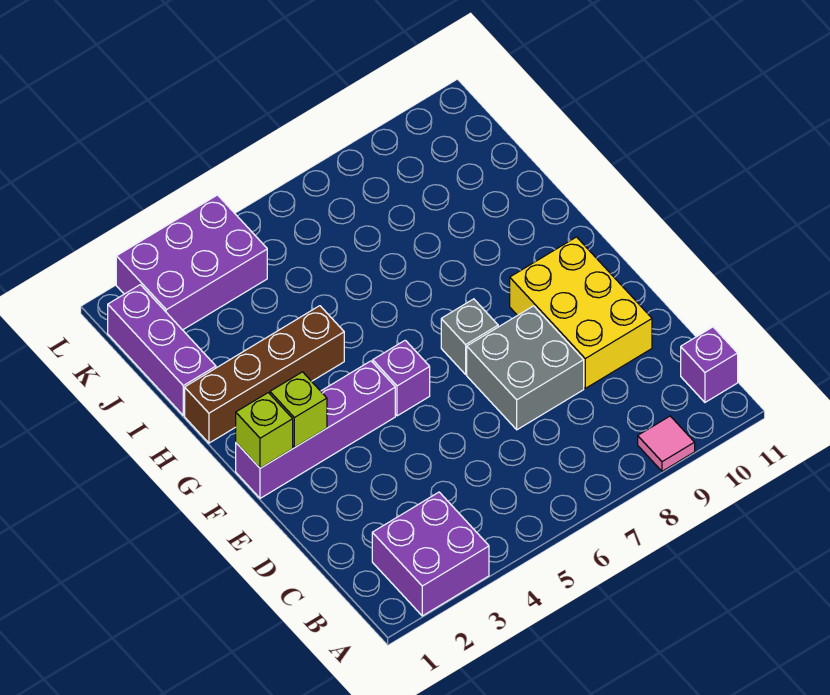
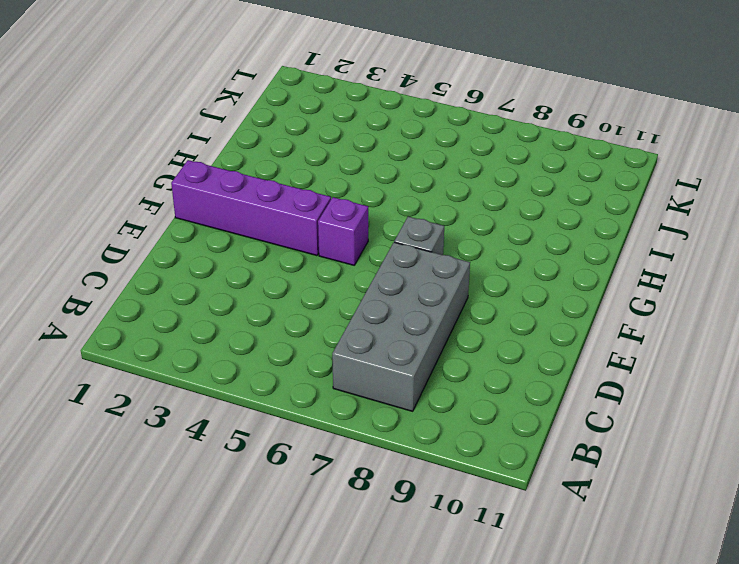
grey 2x4 brick [332,242,470,411] -> grey 2x2 brick [467,306,584,430]
none -> purple 2x2 brick [372,492,489,616]
none -> pink 1x1 tile [638,416,695,471]
none -> purple 1x1 brick [681,327,738,402]

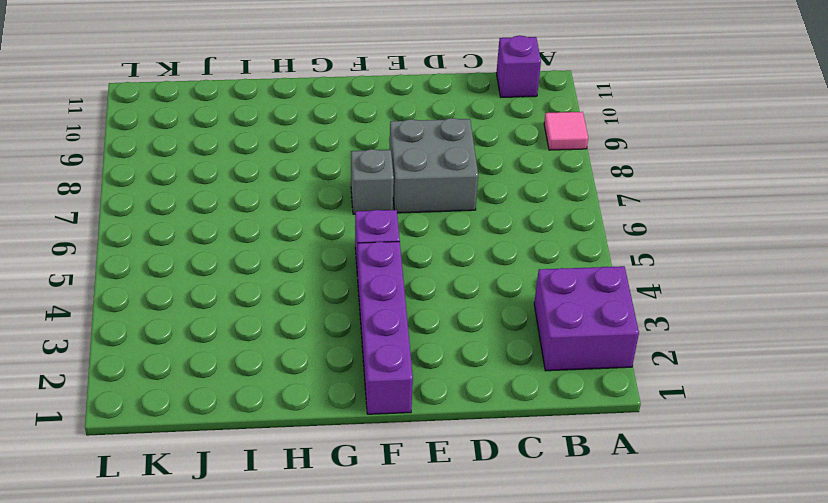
none -> yellow 2x3 brick [510,237,652,388]
none -> brown 1x4 brick [185,306,344,443]
none -> purple 1x3 brick [108,285,216,415]

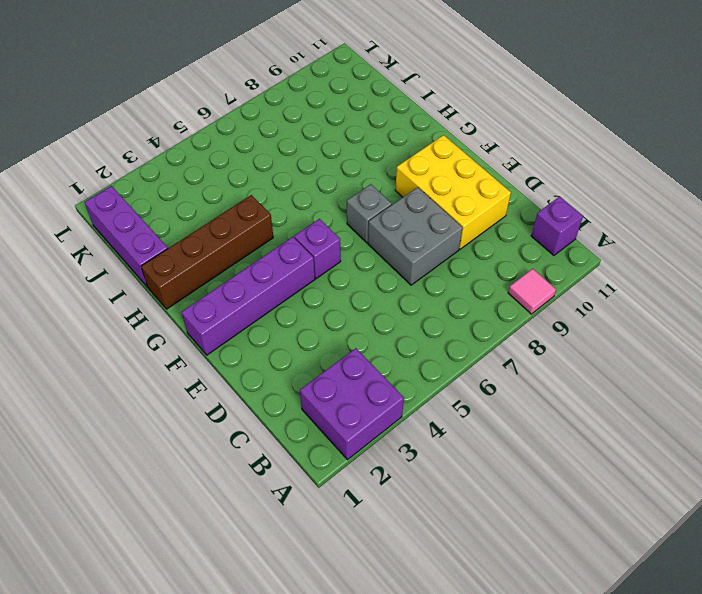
none -> purple 2x3 brick [116,195,267,330]
none -> lime 1x1 brick [236,393,293,468]
none -> lime 1x1 brick [270,372,327,448]

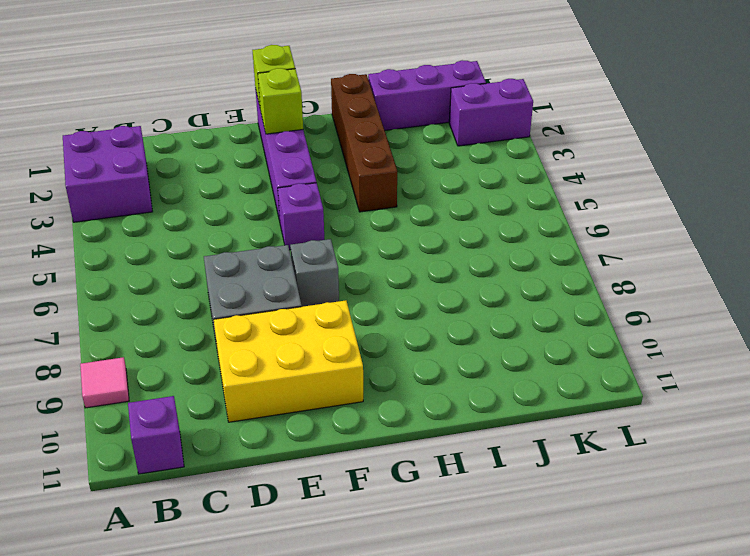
purple 1x2 brick [449,79,533,146] -> purple 2x3 brick [116,195,267,330]

